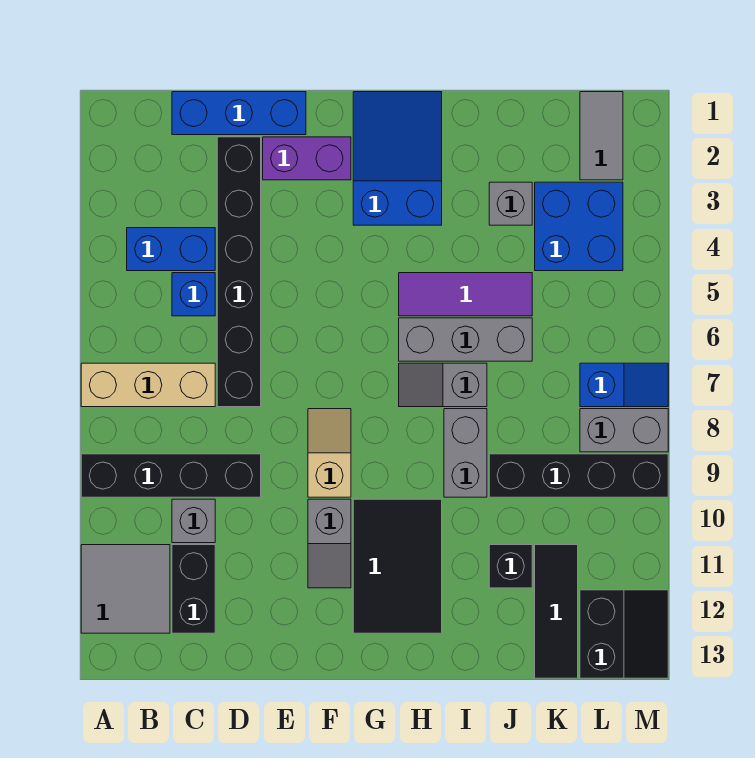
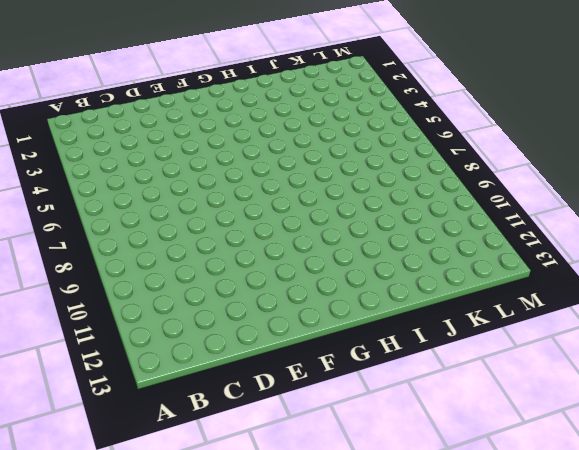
none -> tan 1x3 brick [81,363,215,407]
none -> black 1x4 brick [81,454,261,497]
none -> grey 2x2 tile [81,545,170,633]

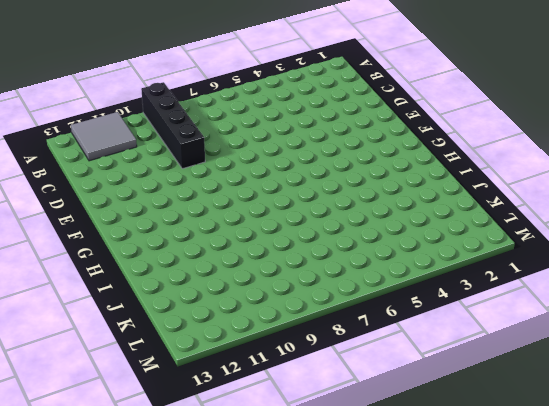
none -> tan 1x3 brick [81,363,215,407]
none -> blue 1x2 brick [127,228,215,271]
none -> blue 1x3 brick [172,92,306,135]

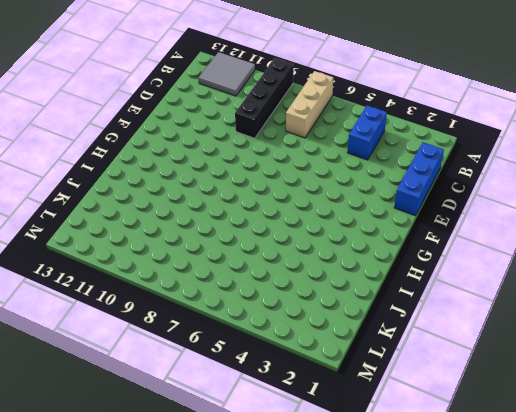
none -> blue 1x1 brick [172,273,215,316]
none -> grey 1x1 brick [172,499,215,543]
none -> black 1x2 brick [172,545,215,633]

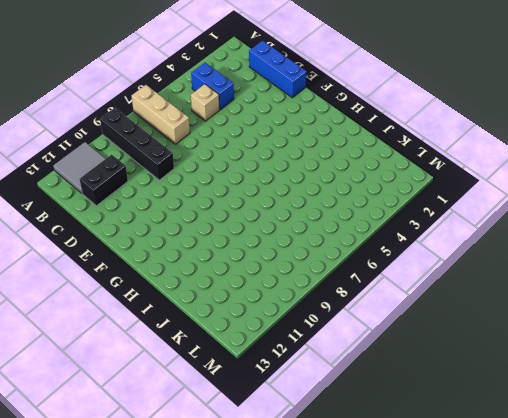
tan 1x1 brick [191,84,220,121] -> blue 1x1 brick [172,273,215,316]
none -> grey 1x1 brick [172,499,215,543]
none -> black 1x6 brick [217,137,261,407]
none -> purple 1x2 brick [263,137,351,180]

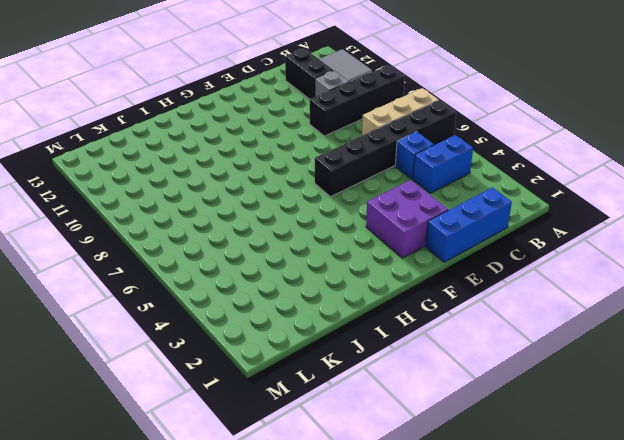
black 1x6 brick [315,100,456,197] -> black 1x6 brick turned to [217,137,261,407]
purple 2x2 brick [366,180,448,258] -> purple 1x2 brick [263,137,351,180]
none -> tan 1x2 slope [308,409,351,497]
none -> grey 1x2 slope [308,499,351,588]
none -> blue 2x3 slope [353,92,442,225]

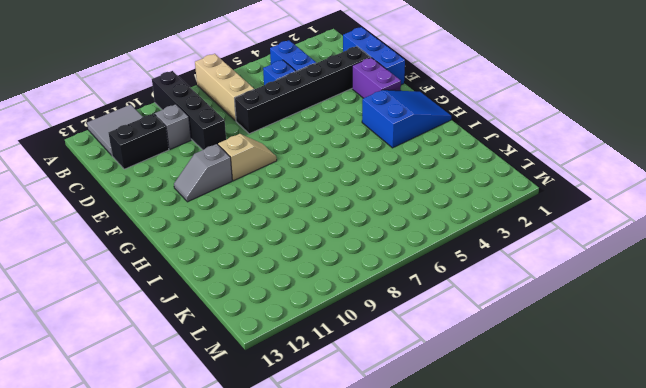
none -> black 2x3 tile [353,499,442,633]
none -> purple 1x3 tile [399,273,532,316]
none -> grey 1x3 brick [399,318,532,361]

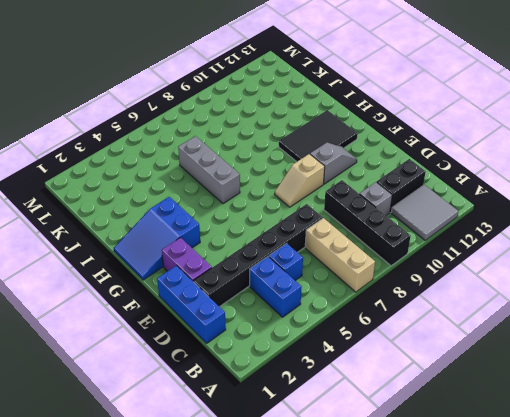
none -> purple 1x3 tile [399,273,532,316]
none -> grey 1x2 slope [399,363,487,407]
none -> grey 1x2 brick [444,409,487,497]

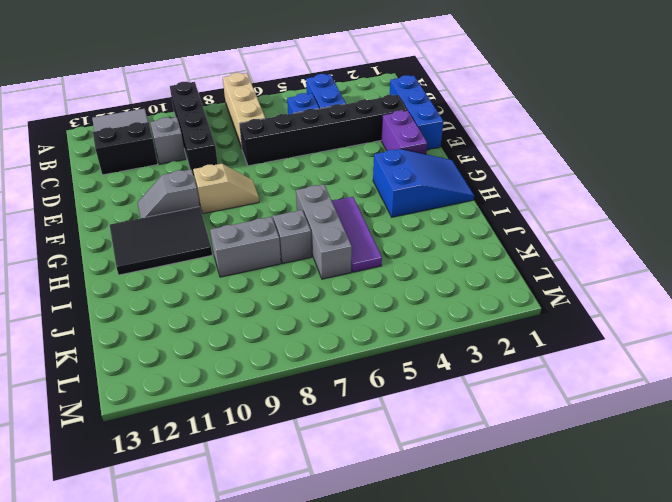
none -> grey 1x1 brick [489,182,532,225]
none -> black 1x4 brick [489,454,668,497]
none -> black 1x1 brick [489,545,532,588]

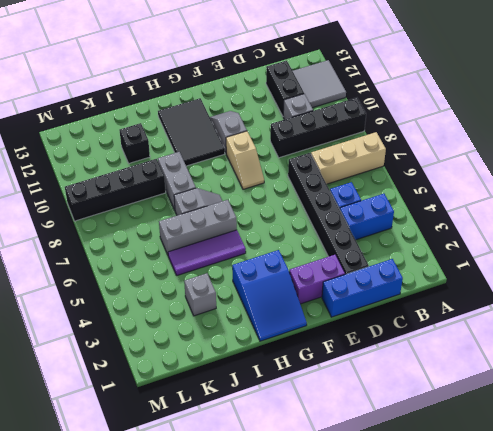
none -> blue 2x2 brick [535,182,623,271]
none -> black 1x3 tile [535,545,578,678]
none -> grey 1x2 tile [580,92,623,180]

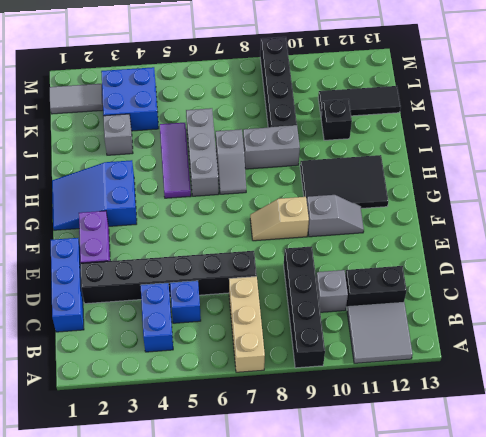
none -> blue 1x2 slope [580,363,668,407]
none -> grey 1x2 brick [580,409,668,452]
none -> black 2x2 slope [580,590,668,678]

